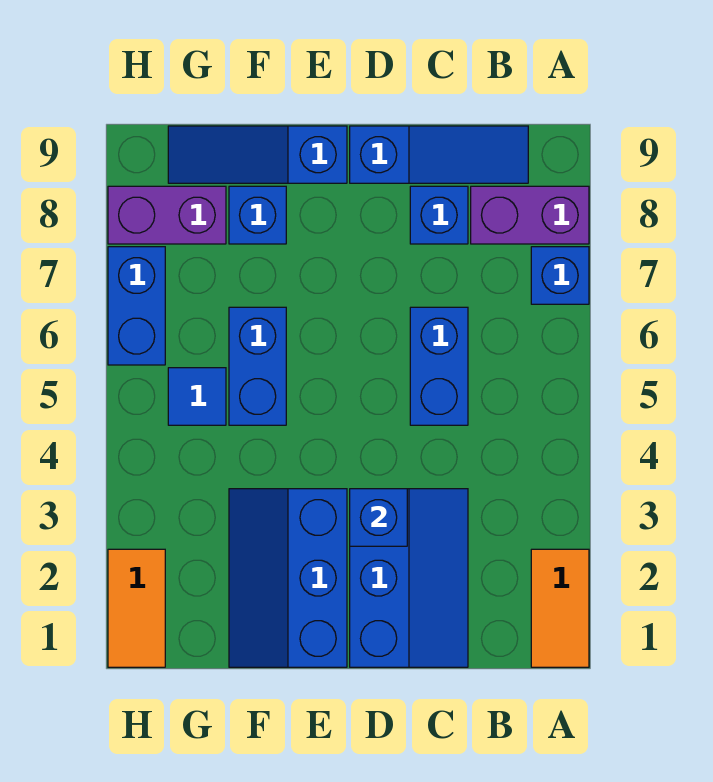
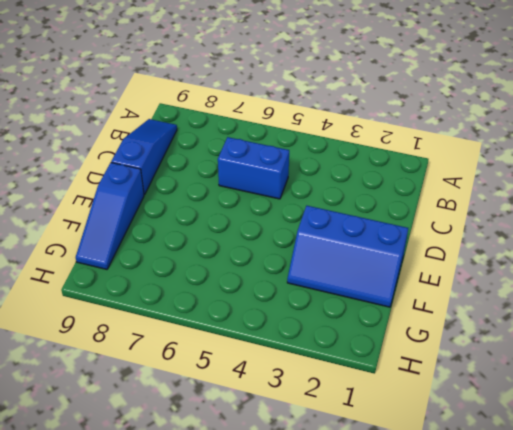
none -> orange 1x2 tile [531,549,589,667]
none -> blue 1x1 brick [531,247,589,304]
none -> purple 1x2 brick [471,186,589,244]

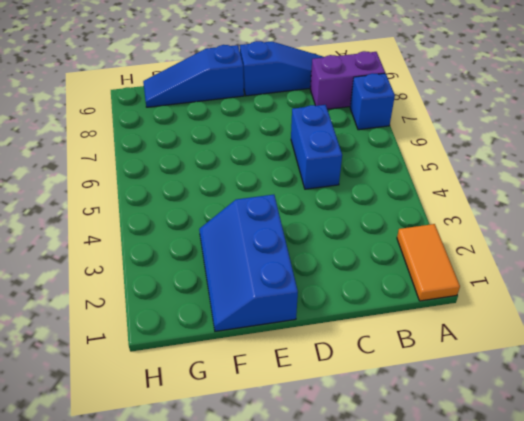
none -> blue 2x3 slope [350,489,468,667]
none -> blue 1x1 brick [410,186,468,244]
none -> blue 1x2 brick [229,307,286,425]

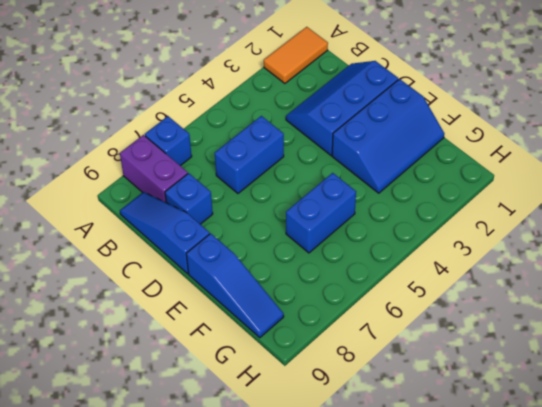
none -> blue 1x1 brick [229,186,286,244]
none -> blue 1x1 tile [168,368,226,425]
none -> purple 1x2 brick [108,186,226,244]

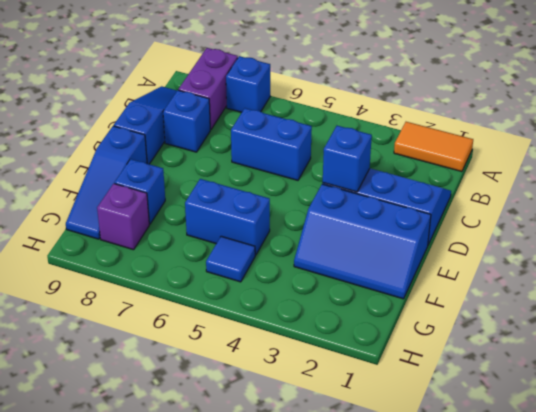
purple 1x1 brick [97,184,149,250] -> purple 1x2 brick [108,186,226,244]
none -> orange 1x2 tile [108,549,165,667]
none -> blue 1x2 brick [108,247,165,365]

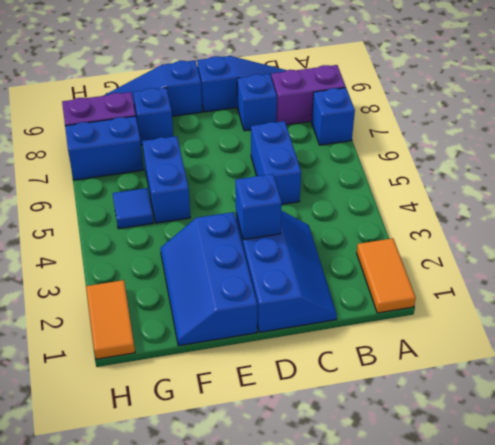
blue 1x2 brick [65,116,144,180] -> blue 1x2 brick turned to [108,247,165,365]

